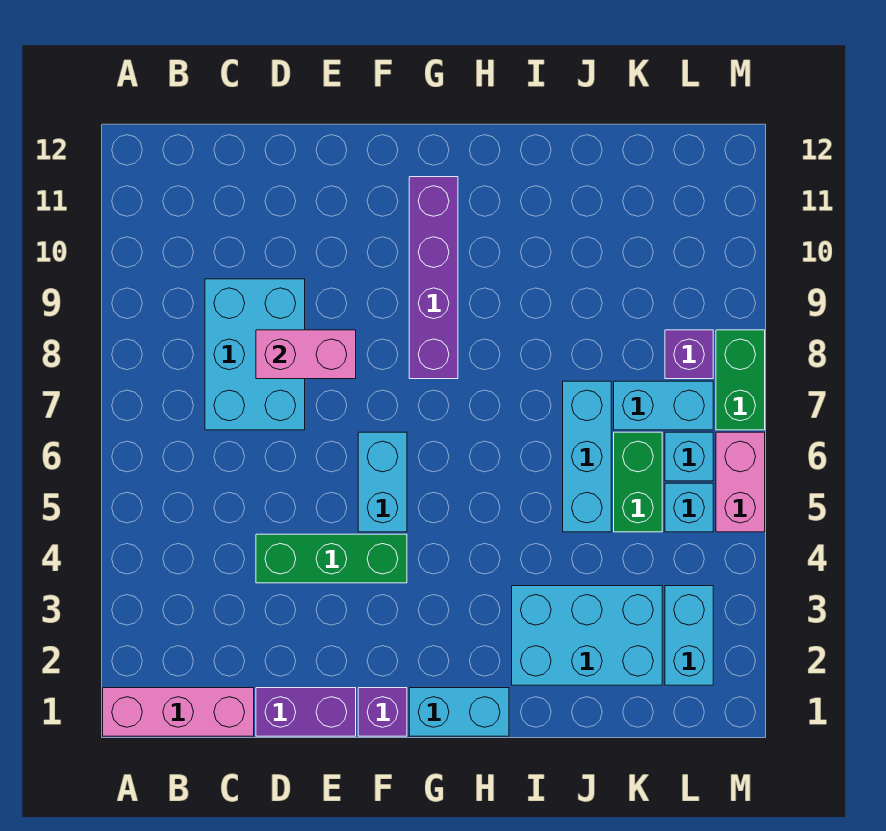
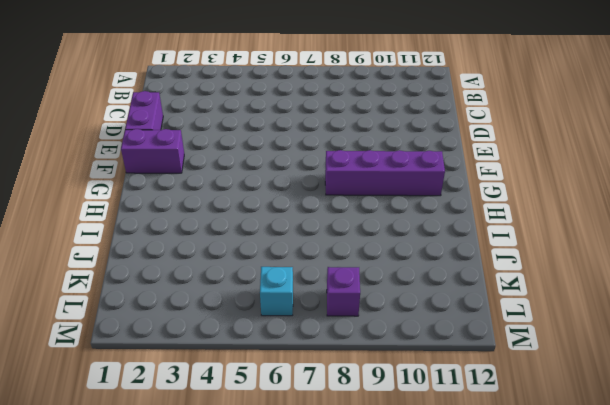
purple 1x2 brick [121,129,184,173] -> purple 1x1 brick [358,688,407,736]
none -> pink 1x3 brick [103,688,254,736]
none -> cyan 2x3 brick [205,279,305,430]
none -> green 1x3 brick [256,534,407,583]

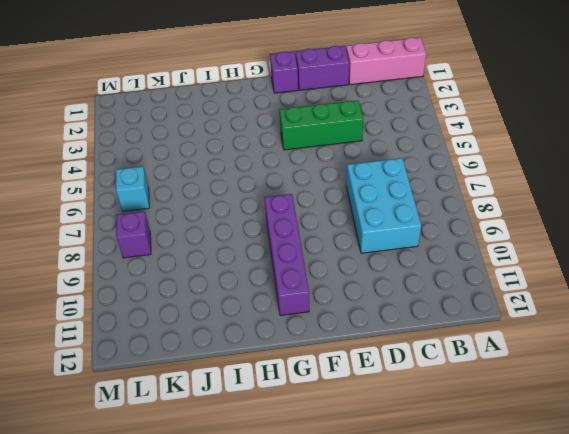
none -> cyan 1x2 brick [358,432,407,532]
none -> cyan 1x2 brick [409,688,509,736]
none -> cyan 2x3 brick [512,586,662,685]

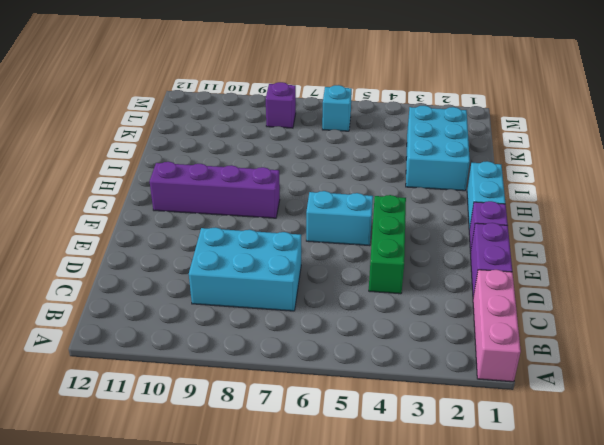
none -> cyan 1x3 brick [563,381,611,532]
none -> green 1x2 brick [614,432,662,532]
none -> cyan 1x2 brick [614,381,713,430]

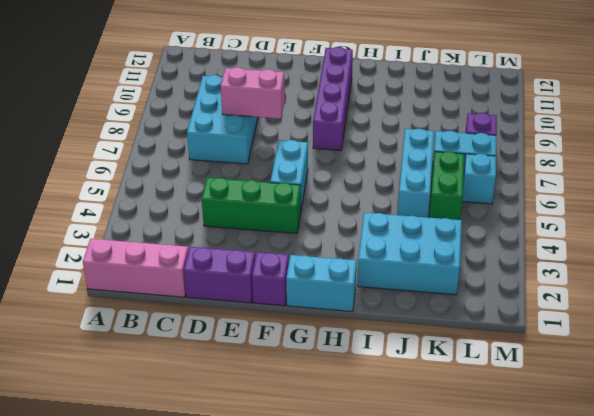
none -> cyan 1x2 brick [665,586,713,685]
none -> cyan 1x1 brick [665,483,713,532]
none -> pink 1x2 brick [716,432,765,532]

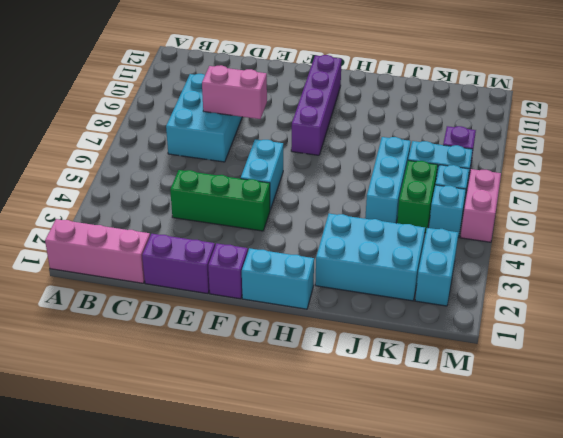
none -> green 1x2 brick [716,330,765,430]

